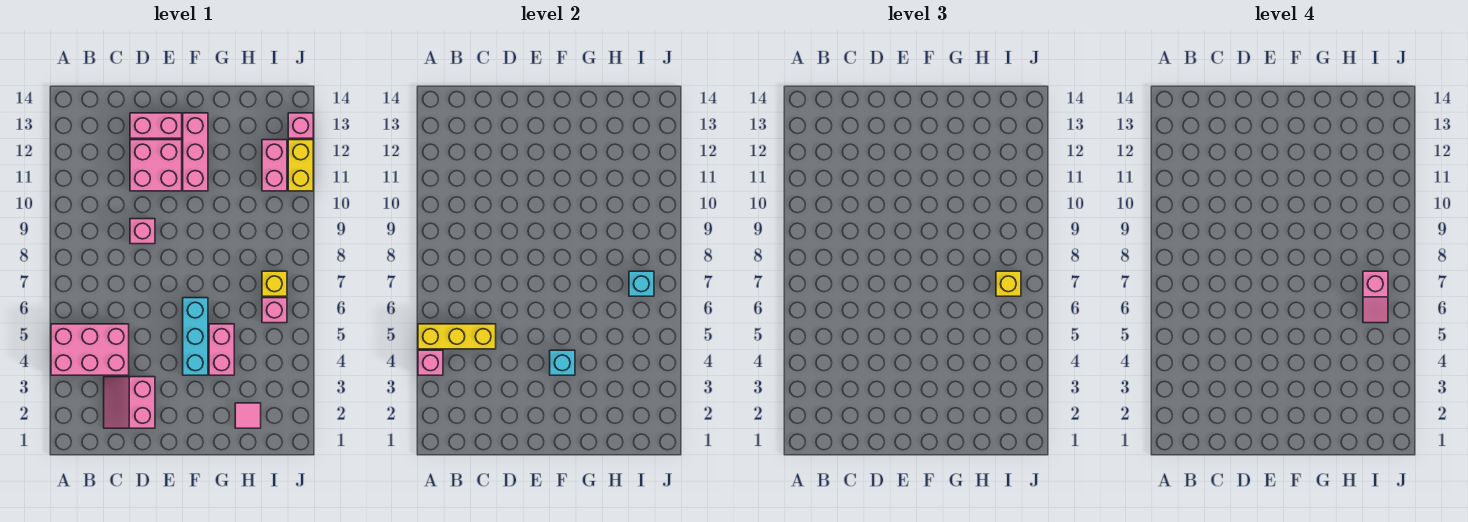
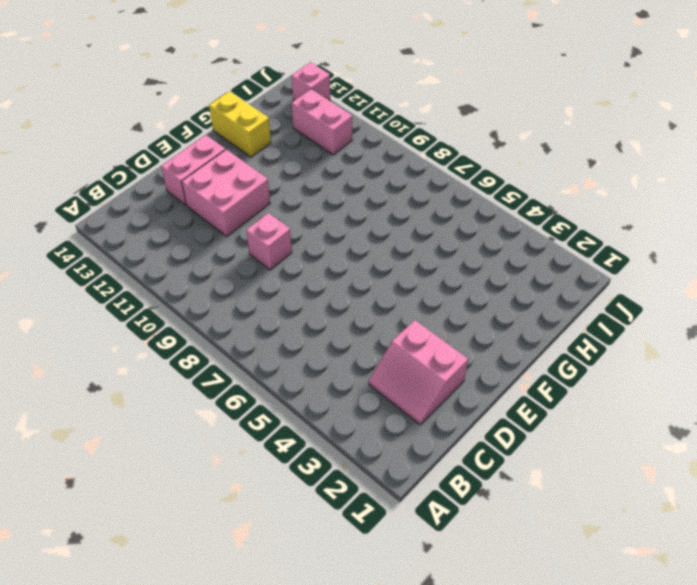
yellow 1x2 brick [209,91,271,157] -> yellow 1x2 brick moved to [288,140,313,191]
none -> pink 2x3 brick [51,324,129,375]
none -> cyan 1x3 brick [183,298,208,375]
none -> pink 1x3 brick [183,113,208,191]

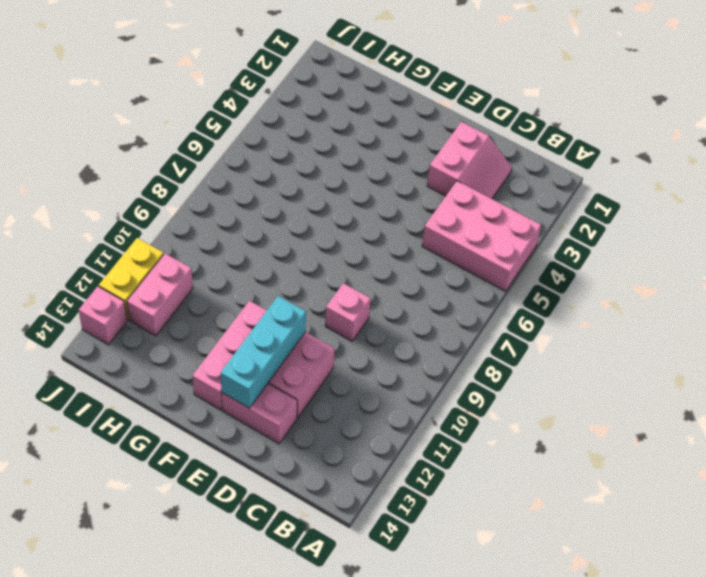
cyan 1x3 brick [221,296,306,408] -> cyan 1x3 brick moved to [183,298,208,375]
none -> pink 1x2 brick [209,324,234,375]
none -> pink 1x1 tile [235,403,261,428]
none -> pink 1x1 brick [262,298,287,323]

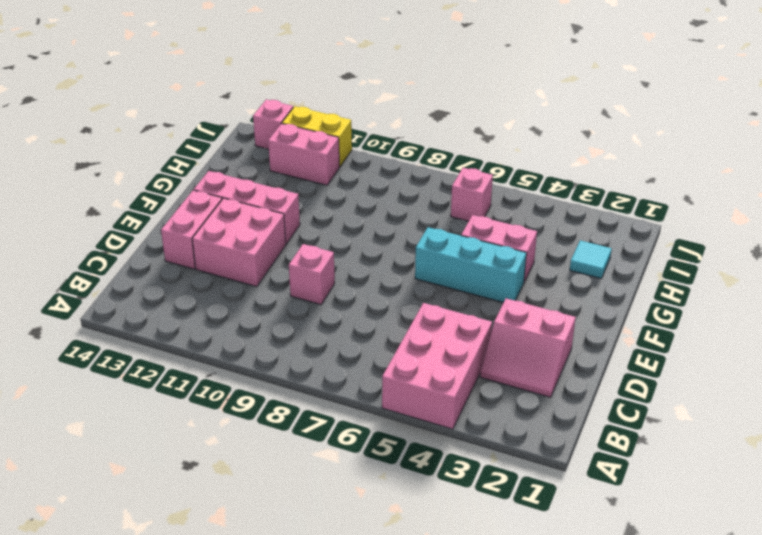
cyan 1x1 tile [570,240,612,278] -> pink 1x1 tile [235,403,261,428]
none -> yellow 1x1 brick [262,271,287,296]
none -> pink 1x1 brick [418,350,443,375]
none -> yellow 1x3 brick [418,324,496,349]

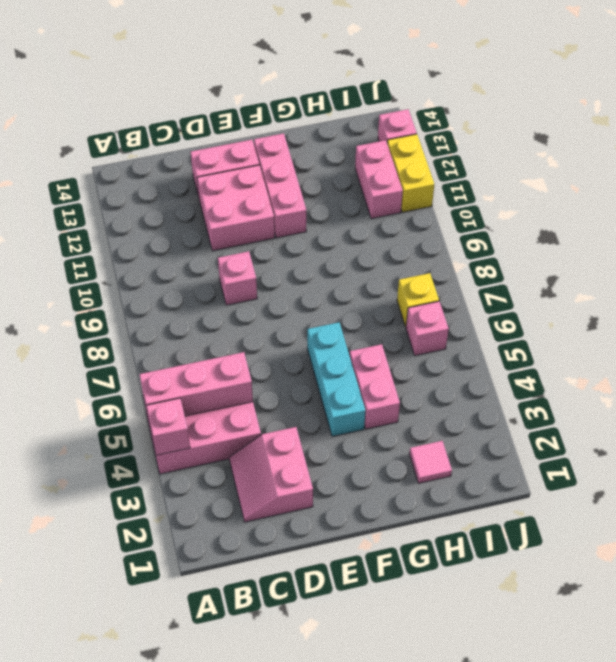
pink 1x3 brick [139,352,253,416] -> yellow 1x3 brick [418,324,496,349]
none -> cyan 1x1 brick [550,350,575,375]
none -> cyan 1x1 brick [629,271,654,296]
none -> yellow 1x1 brick [996,271,1021,296]

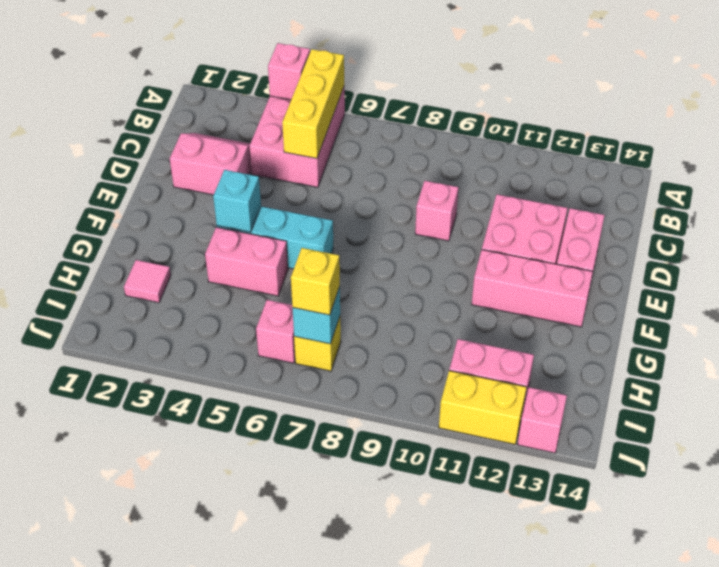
none -> pink 1x2 slope [1363,271,1388,323]

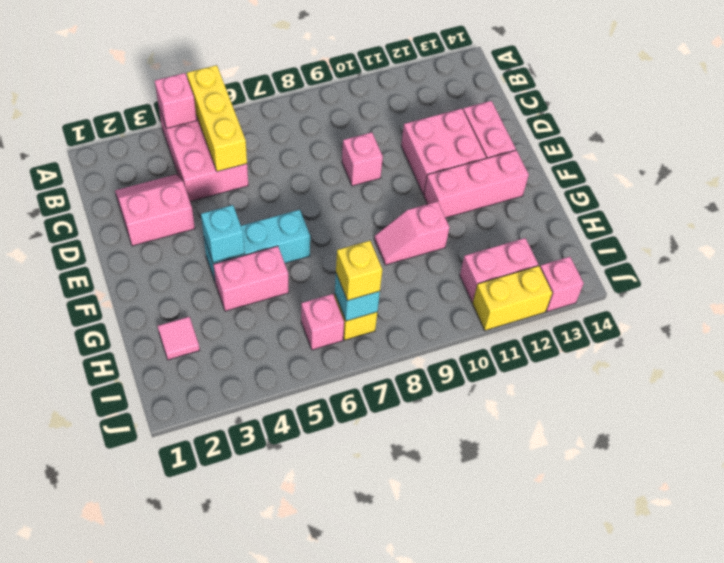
pink 1x2 slope [374,201,449,265] -> pink 1x2 slope moved to [1363,271,1388,323]

